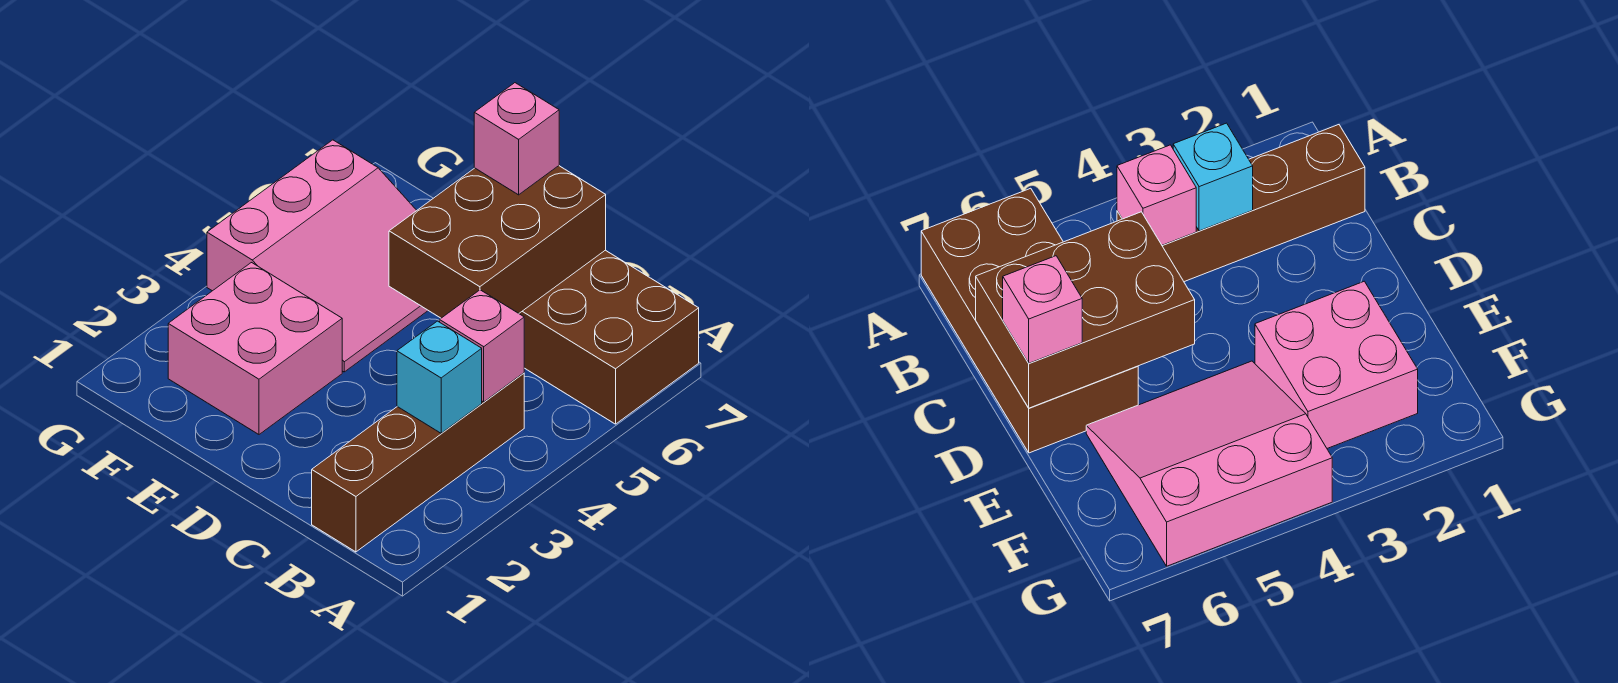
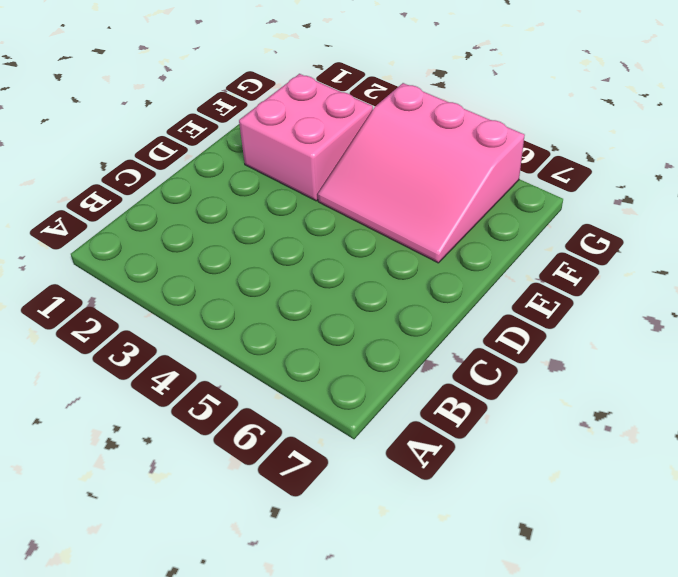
none -> brown 2x4 brick [519,250,699,424]
none -> brown 1x4 brick [312,373,524,552]

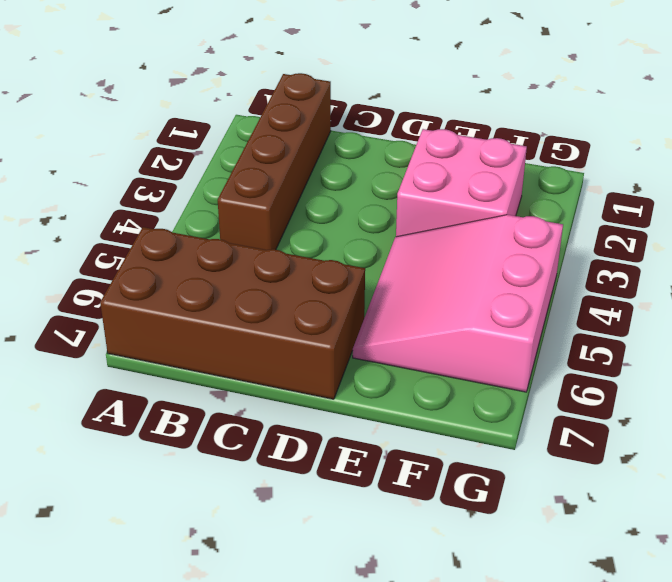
none -> cyan 1x1 brick [397,321,482,433]
none -> pink 1x1 brick [440,290,524,402]

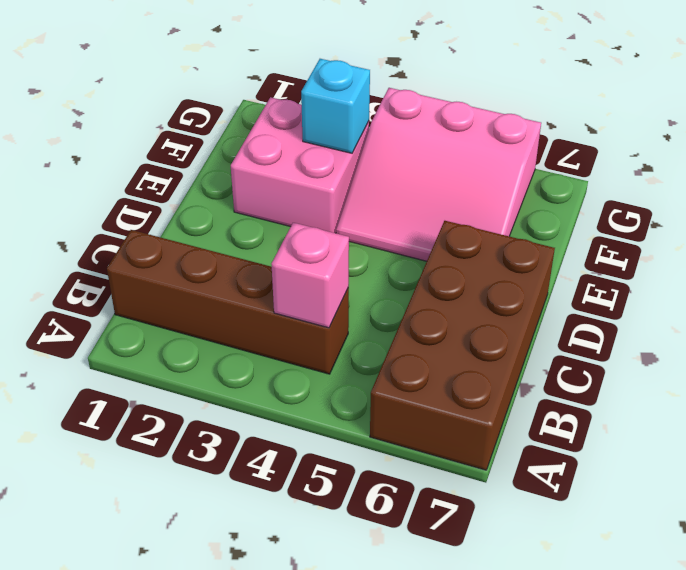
cyan 1x1 brick [301,59,370,153] -> cyan 1x1 brick moved to [397,321,482,433]
none -> brown 2x3 brick [389,166,606,318]
none -> pink 1x1 brick [474,83,559,195]

